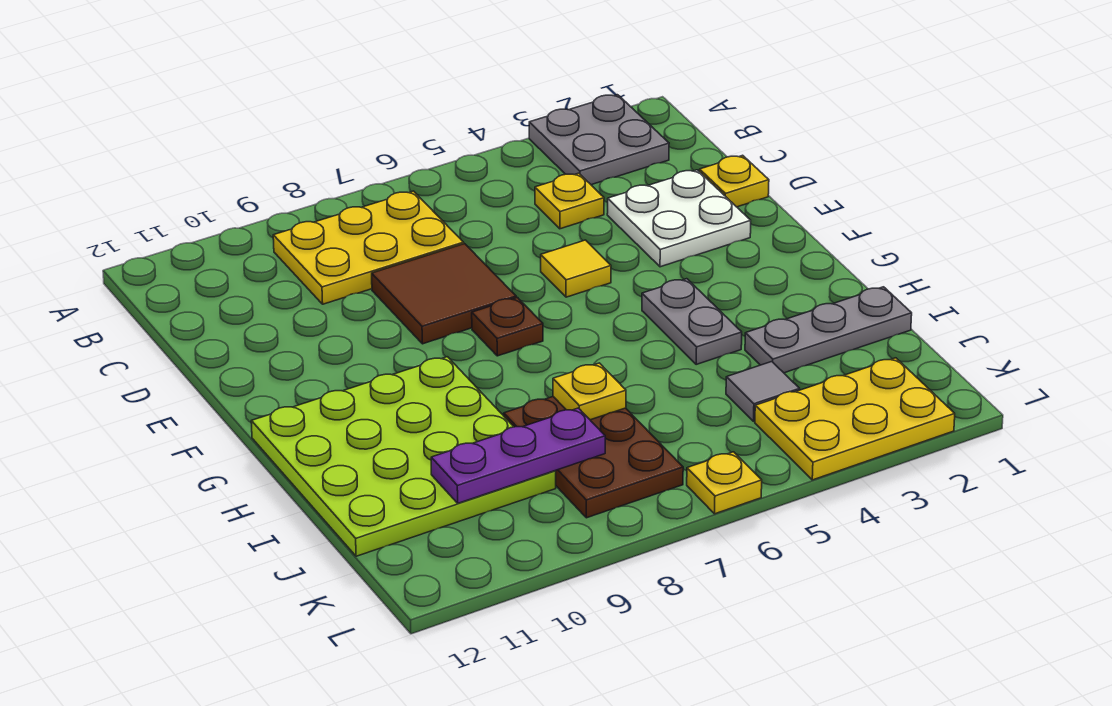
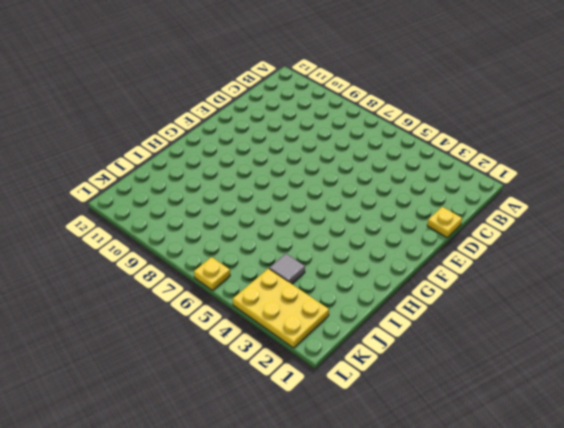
none -> grey 2x2 plate [529,95,669,185]
none -> yellow 2x3 plate [273,191,464,304]
none -> yellow 1x1 plate [535,173,604,229]

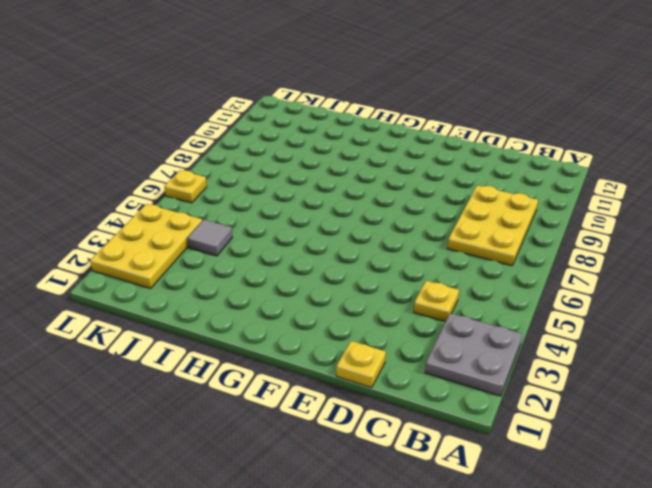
none -> white 2x2 plate [607,170,751,267]
none -> brown 2x2 tile [372,244,516,344]
none -> yellow 1x1 tile [541,240,611,297]

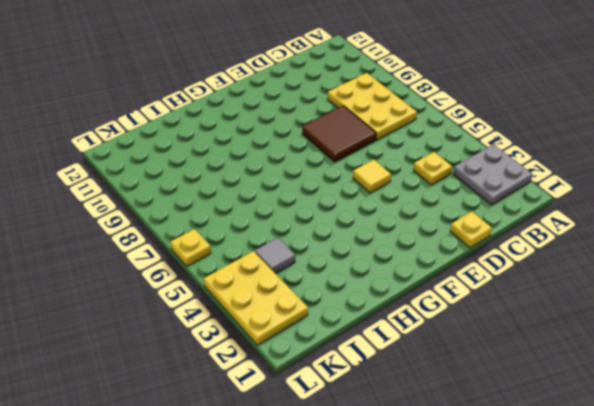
none -> white 2x2 plate [607,170,751,267]
none -> brown 1x1 plate [472,298,543,356]
none -> grey 1x2 plate [642,279,742,364]

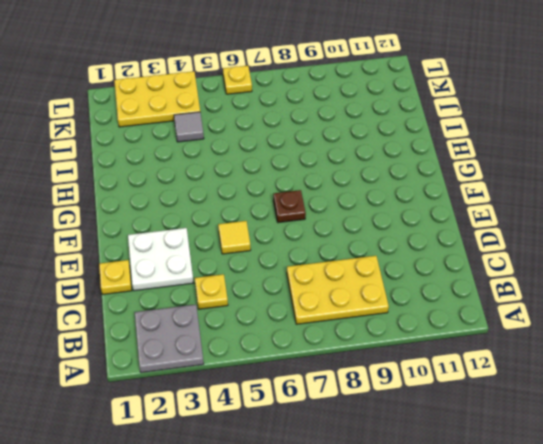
none -> brown 2x2 tile [372,244,516,344]
none -> grey 1x2 plate [642,279,742,364]
none -> lime 4x4 plate [251,357,556,556]

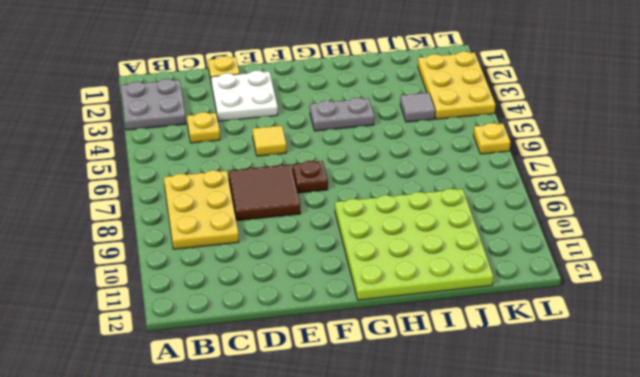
none -> grey 1x3 plate [745,287,912,373]
none -> brown 2x3 plate [504,397,683,518]
none -> yellow 1x1 plate [553,363,626,420]

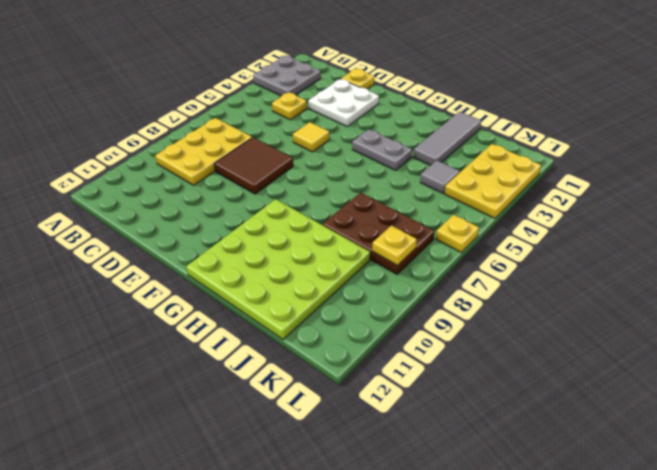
grey 1x3 tile [413,112,481,165] -> grey 1x3 plate [745,287,912,373]
yellow 1x1 plate [372,226,417,265] -> yellow 1x1 plate moved to [553,363,626,420]
none -> brown 1x1 plate [472,298,543,356]
none -> purple 1x3 plate [431,408,605,503]

